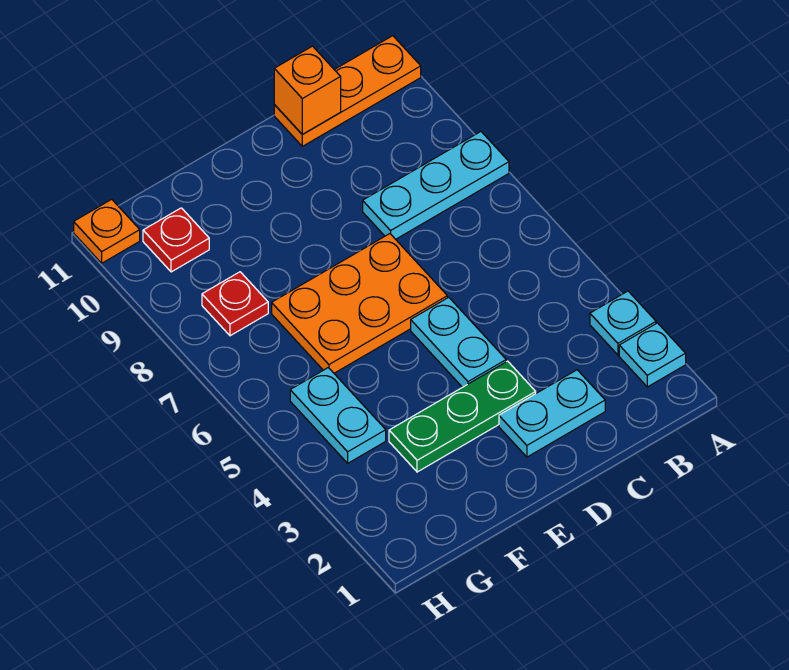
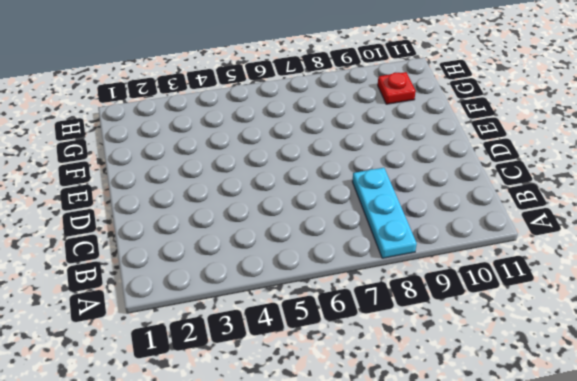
none -> cyan 1x1 plate [619,323,686,387]
none -> cyan 1x1 plate [590,291,656,355]
none -> orange 1x3 plate [274,36,421,146]

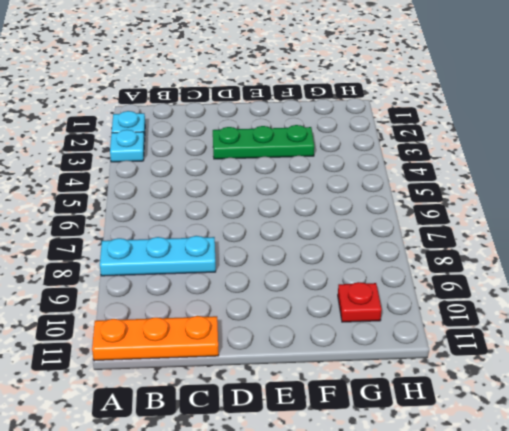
none -> cyan 1x2 plate [499,370,605,457]
none -> cyan 1x2 plate [411,297,506,387]
none -> orange 2x3 plate [272,234,447,373]

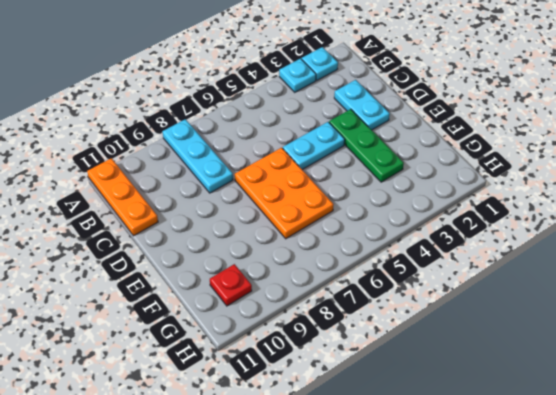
none -> cyan 1x2 plate [290,368,386,463]
none -> red 1x1 plate [202,272,268,336]
none -> orange 1x1 plate [74,199,140,263]

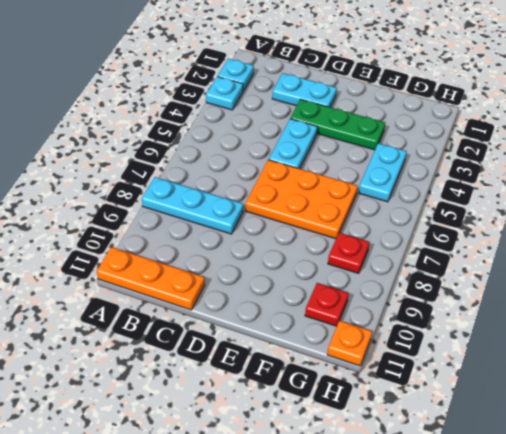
none -> orange 1x1 brick [274,46,341,134]

